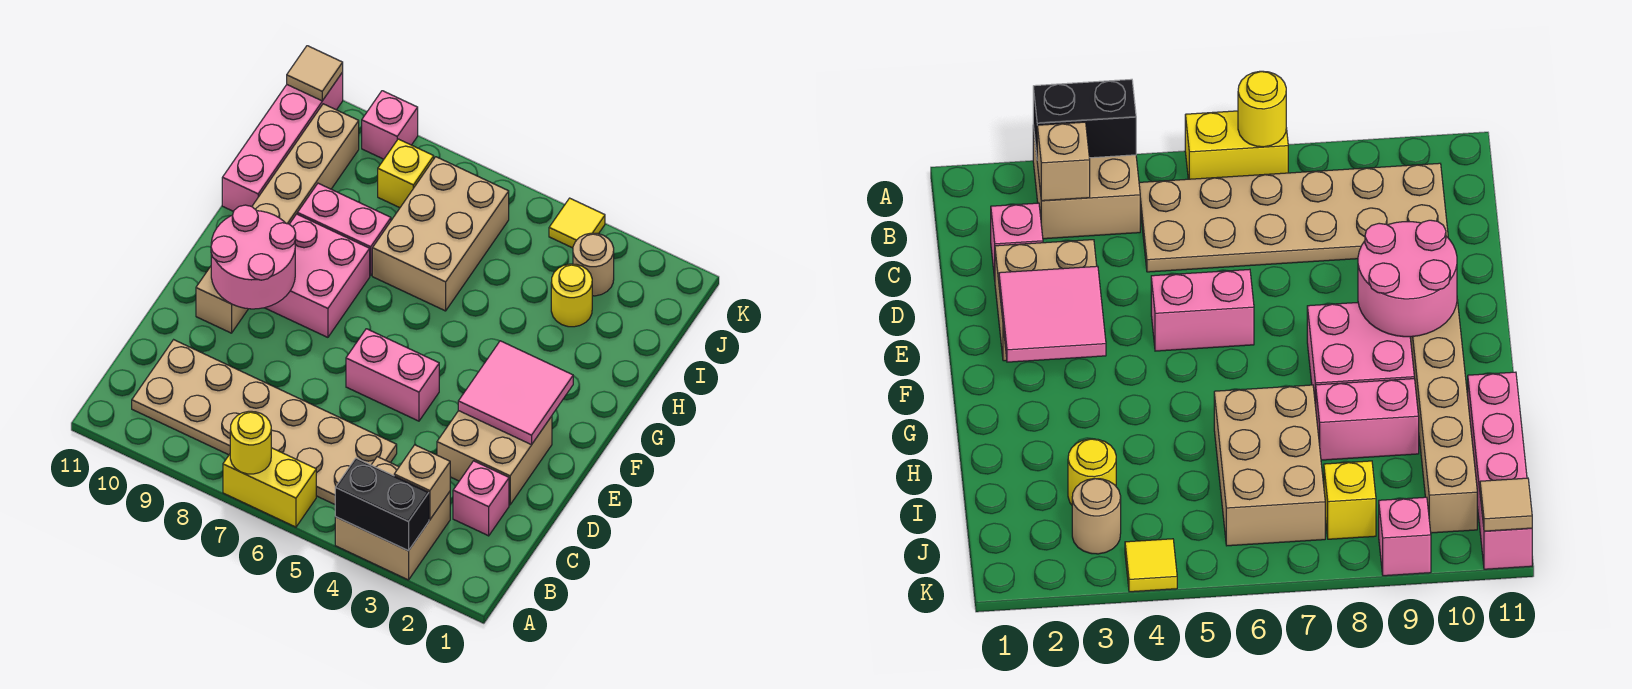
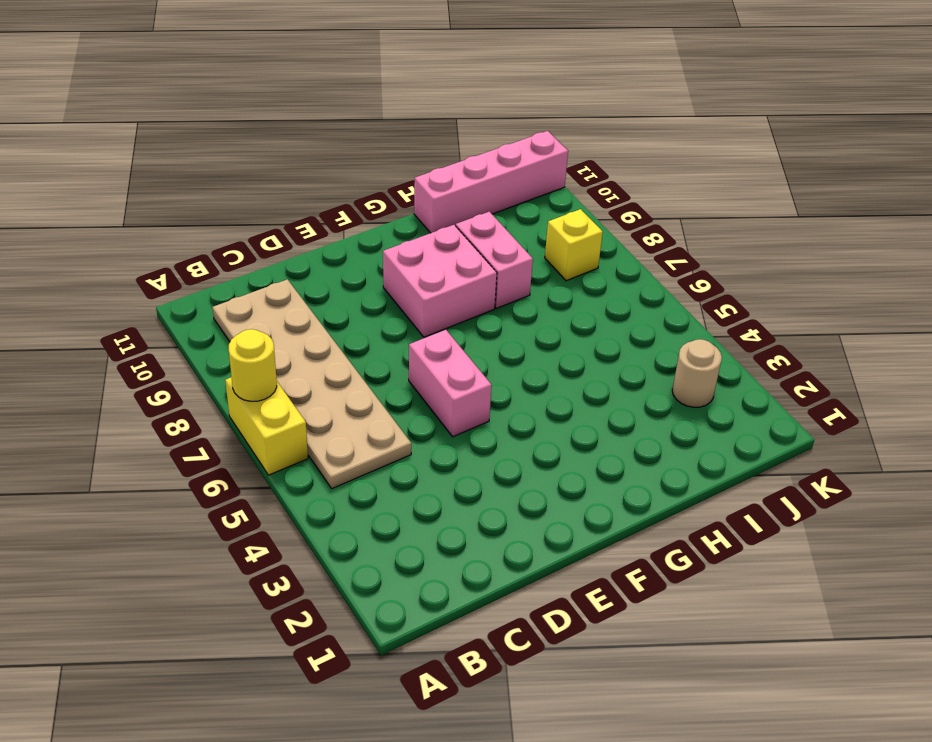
none -> tan 2x2 brick [335,457,450,580]
none -> pink 1x1 brick [453,461,509,536]
none -> tan 2x2 brick [437,411,552,505]

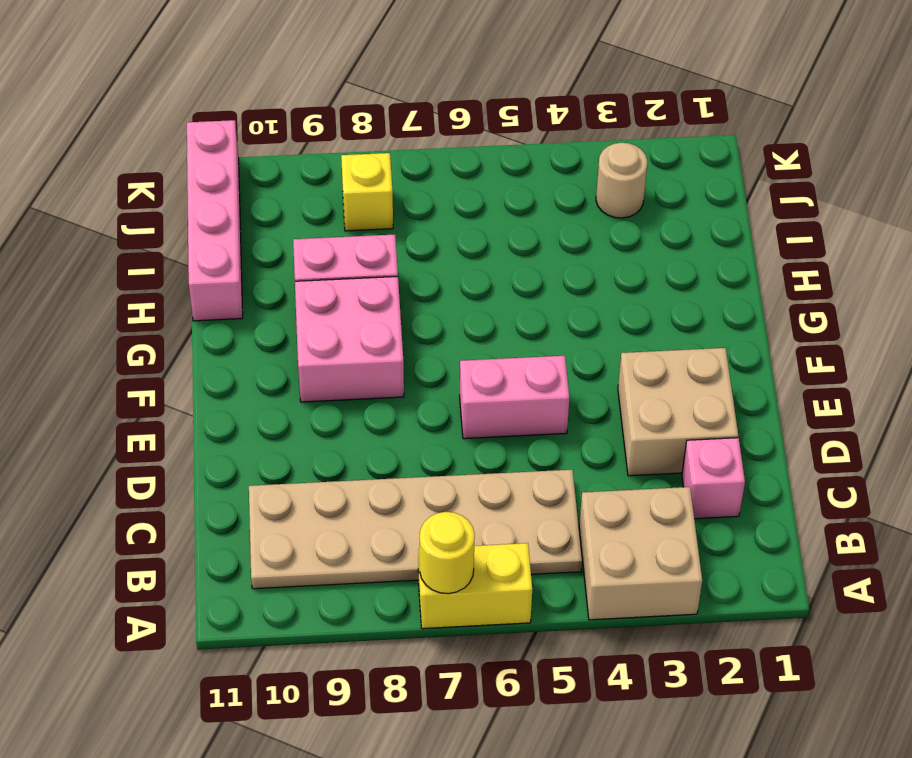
none -> tan 1x6 brick [196,104,359,333]
none -> tan 2x3 brick [372,157,509,311]
none -> yellow 1x1 round brick [551,264,592,327]

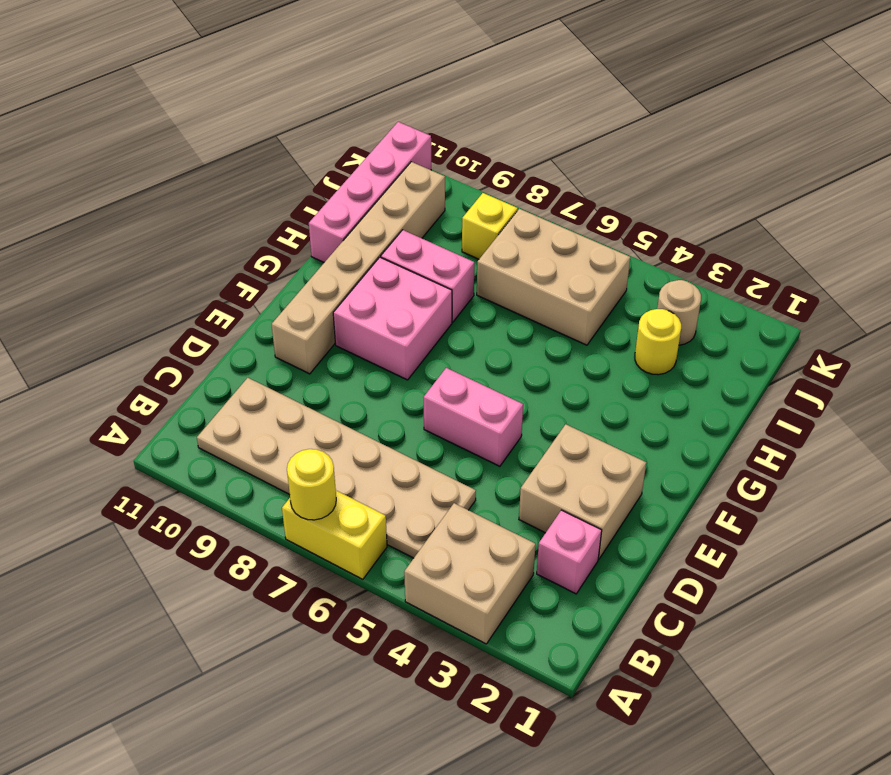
tan 2x3 brick [477,209,630,345] -> tan 2x3 brick turned to [372,157,509,311]
none -> yellow 1x1 tile [549,198,605,248]
none -> pink 1x1 brick [362,91,418,159]
none -> black 1x2 brick [335,458,429,551]

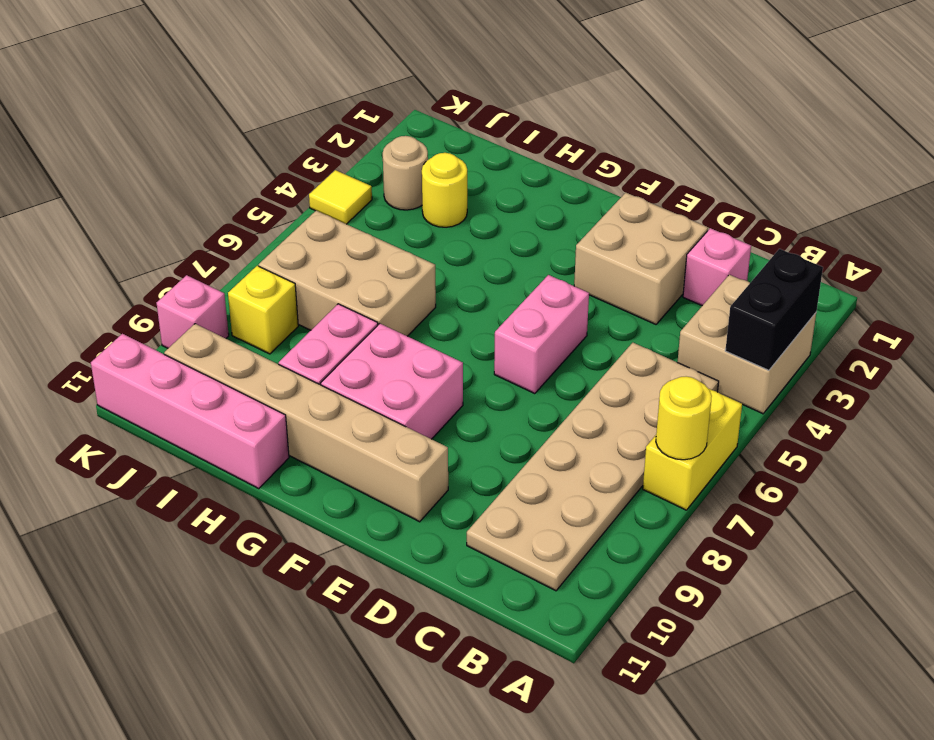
none -> tan 1x1 brick [394,445,450,520]
none -> pink 2x2 tile [458,341,573,445]
none -> pink 2x2 round brick [211,205,296,309]

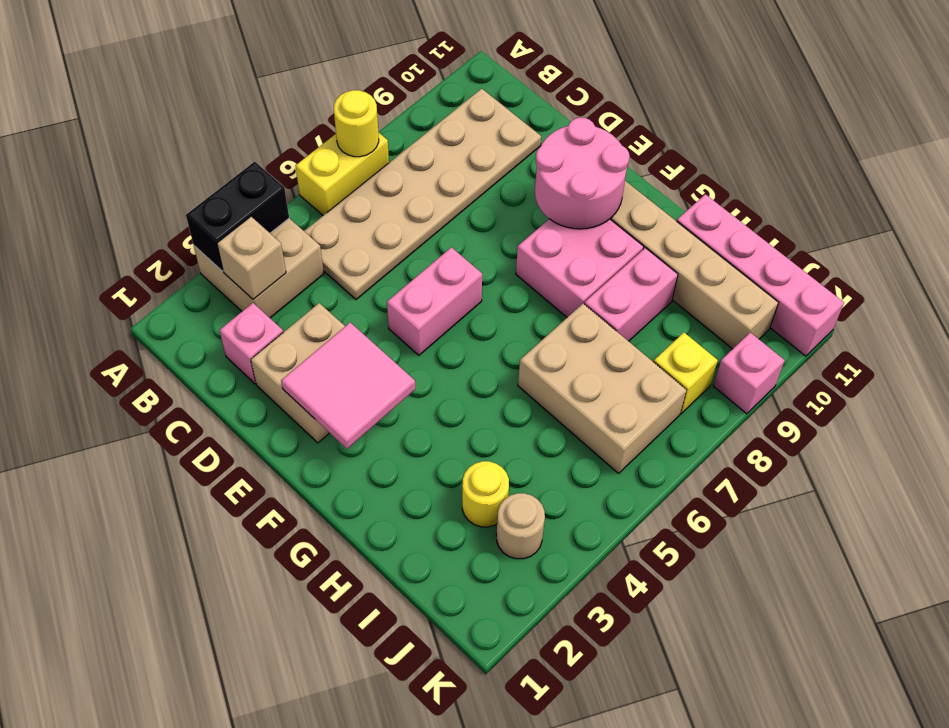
none -> yellow 1x1 tile [549,198,605,248]
none -> tan 1x1 tile [287,46,343,101]

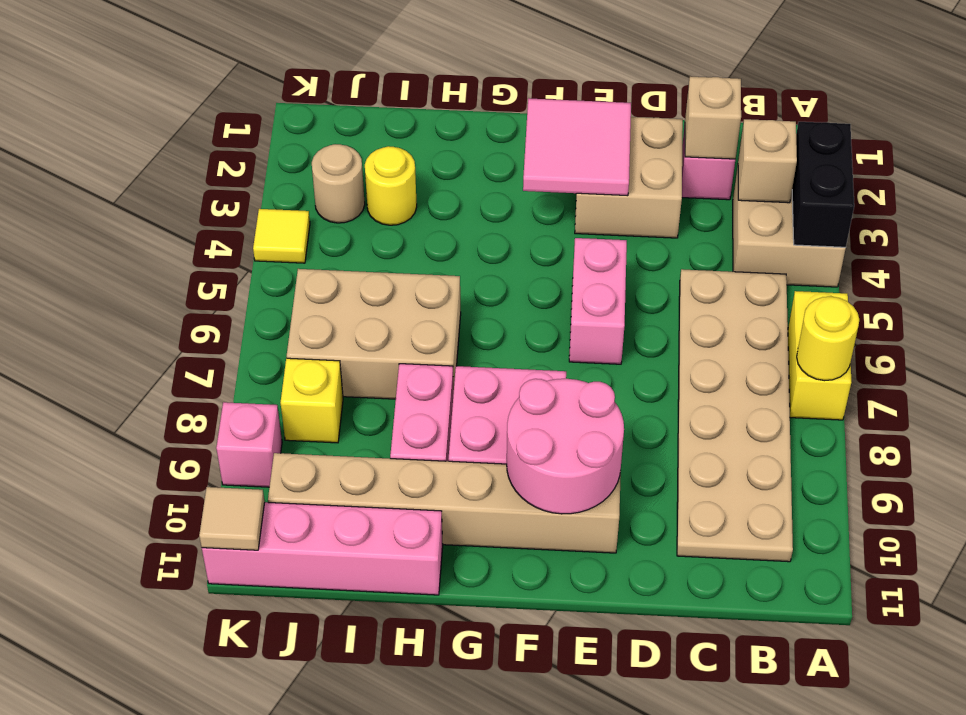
tan 1x1 brick [685,76,741,159] -> none

